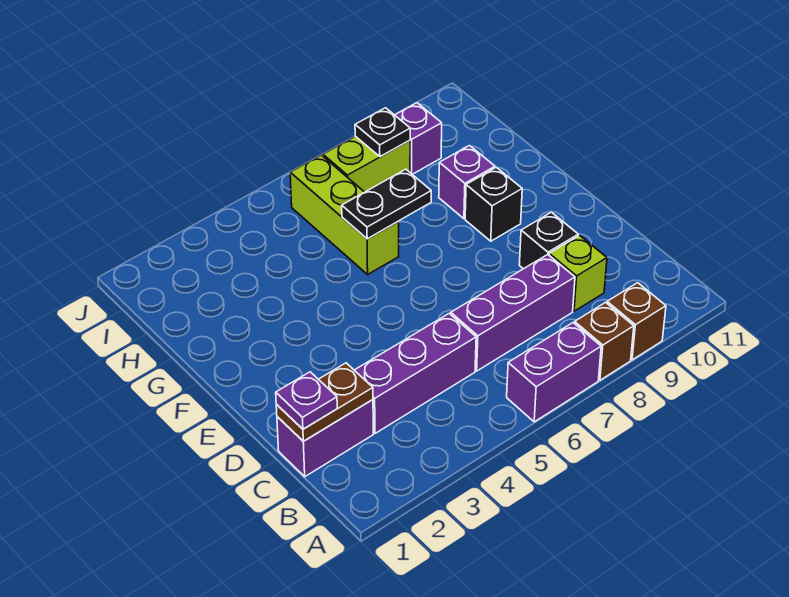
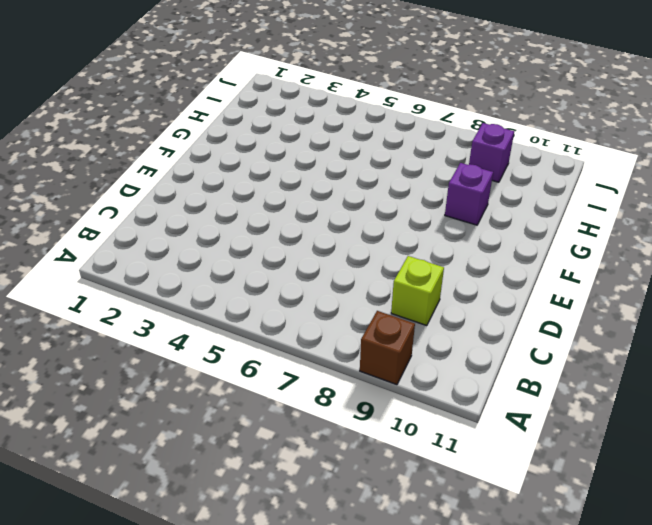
none -> purple 1x2 brick [507,323,601,422]
none -> brown 1x1 brick [575,303,634,380]
none -> purple 1x2 brick [277,400,373,477]

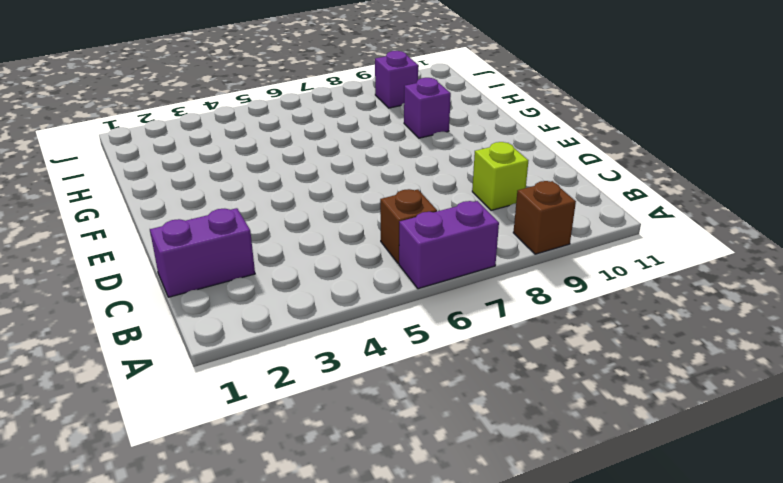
brown 1x1 brick [380,189,437,264] -> brown 1x1 brick moved to [575,303,634,380]
none -> purple 1x3 brick [355,314,476,433]
none -> purple 1x3 brick [451,255,575,371]
none -> black 1x1 brick [519,212,578,269]

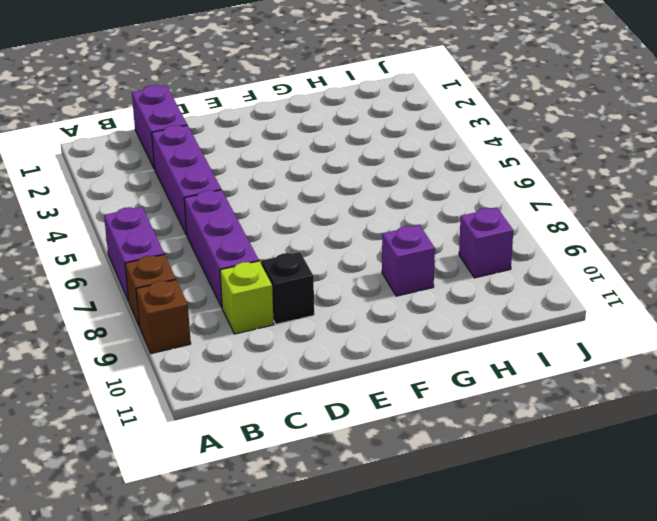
none -> black 1x1 brick [465,167,522,241]
none -> lime 1x3 brick [290,155,399,274]
none -> lime 1x2 brick [323,136,410,192]

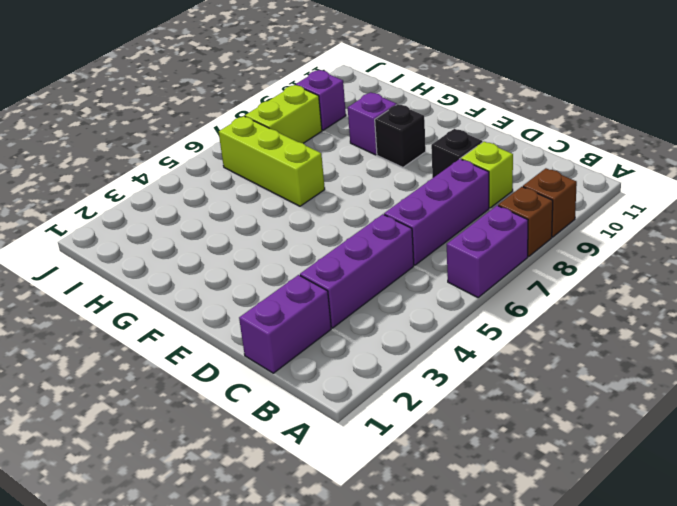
none -> brown 1x2 plate [276,363,373,441]
none -> black 1x2 plate [342,169,431,239]
none -> black 1x1 plate [355,108,410,157]

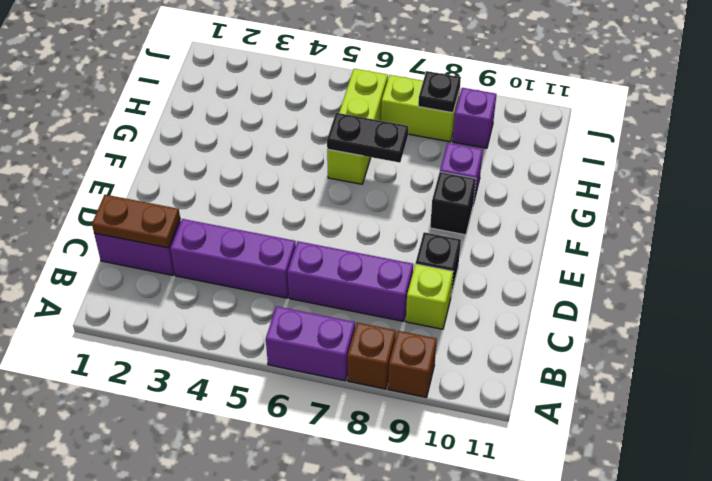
none -> purple 1x1 plate [276,372,337,429]

